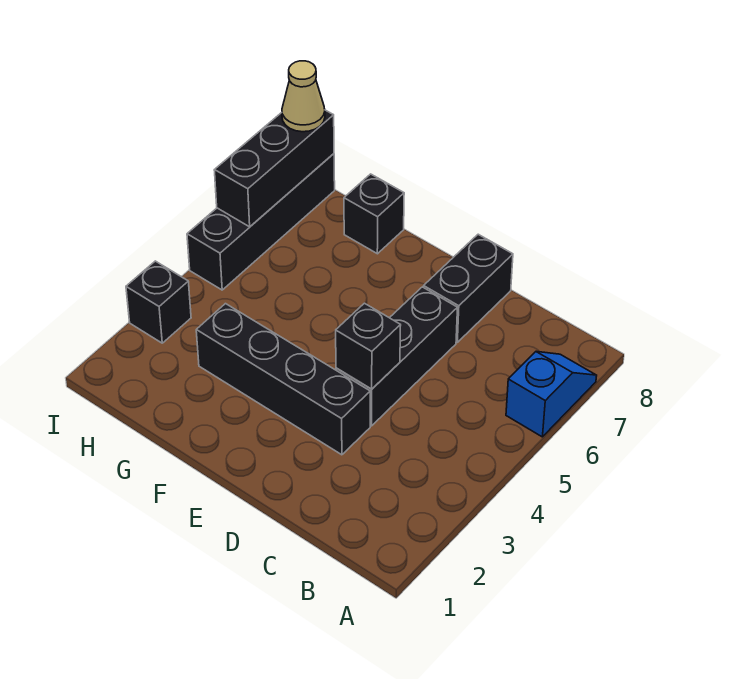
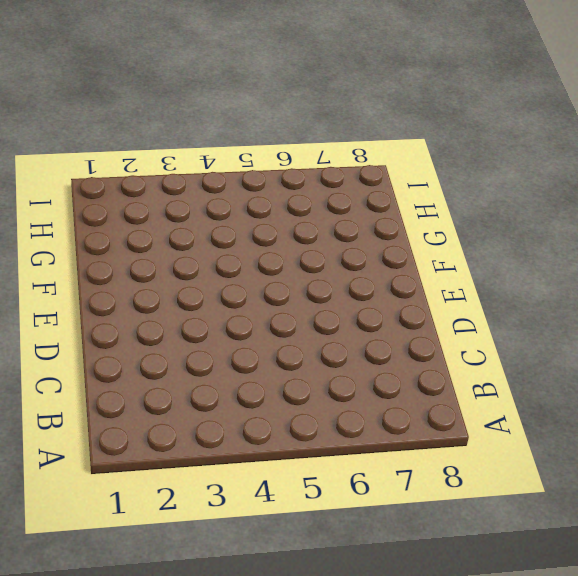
none -> blue 1x2 slope [506,352,597,437]
none -> black 1x4 brick [196,304,370,455]

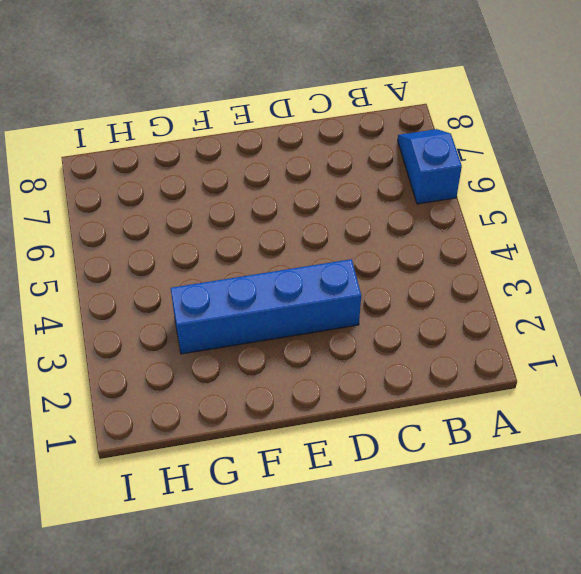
blue 1x4 brick [171,259,361,354] -> black 1x4 brick [196,304,370,455]
none -> black 1x3 brick [336,287,457,426]
none -> black 1x2 brick [424,234,513,342]

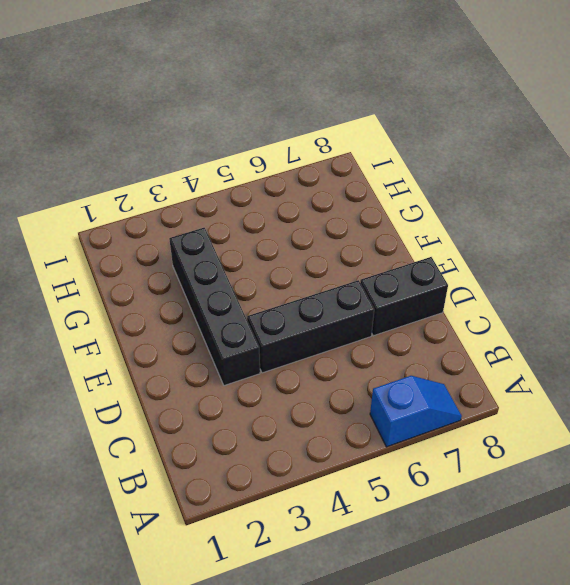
none -> black 1x1 brick [344,174,404,254]
none -> black 1x1 brick [126,261,191,343]

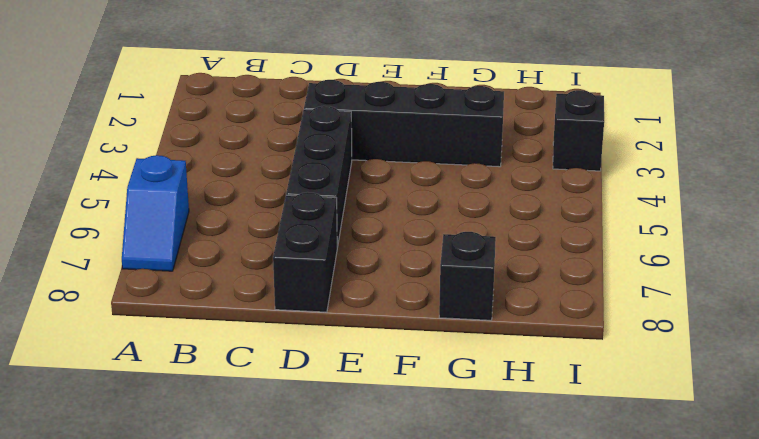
none -> black 1x4 brick [187,154,335,290]
none -> black 1x1 brick [336,303,401,389]

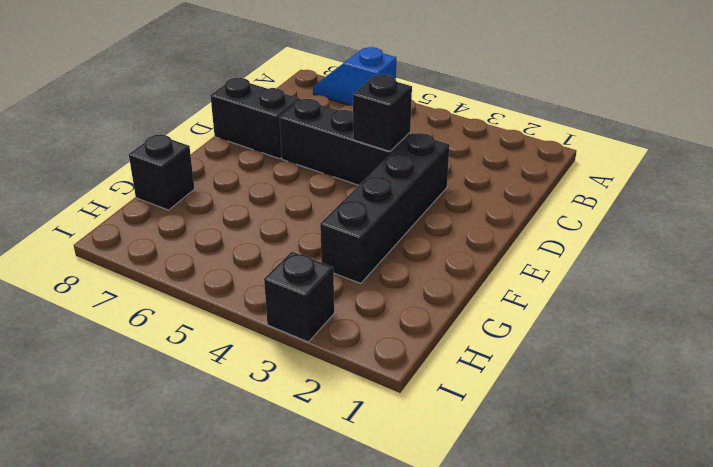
none -> black 1x4 brick [187,154,335,290]
none -> black 1x3 brick [214,110,334,227]

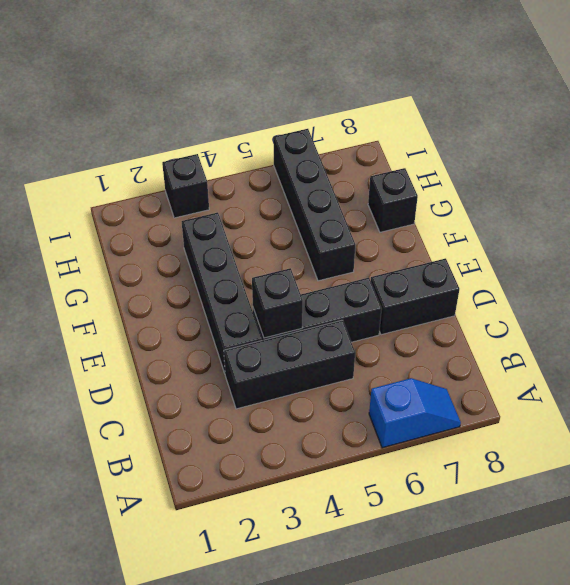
black 1x3 brick [224,320,355,409] -> black 1x3 brick moved to [214,110,334,227]
black 1x4 brick [273,129,355,281] -> black 1x4 brick turned to [187,154,335,290]
none -> tan 1x1 cone [282,61,325,132]

